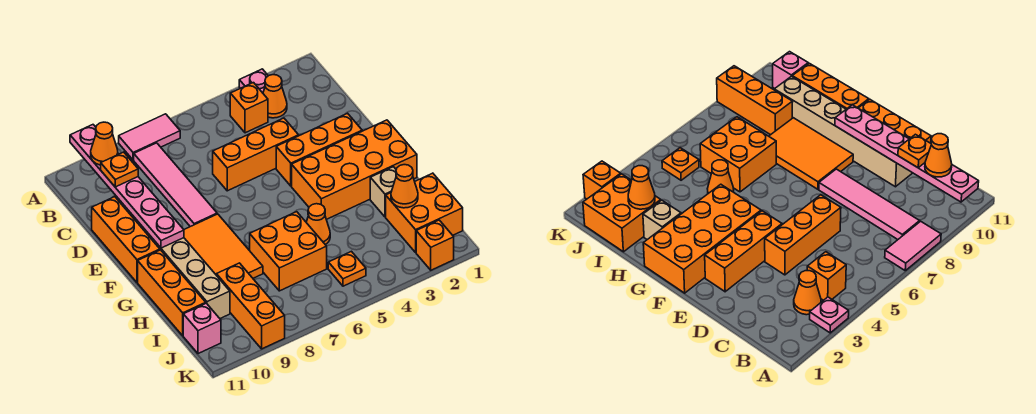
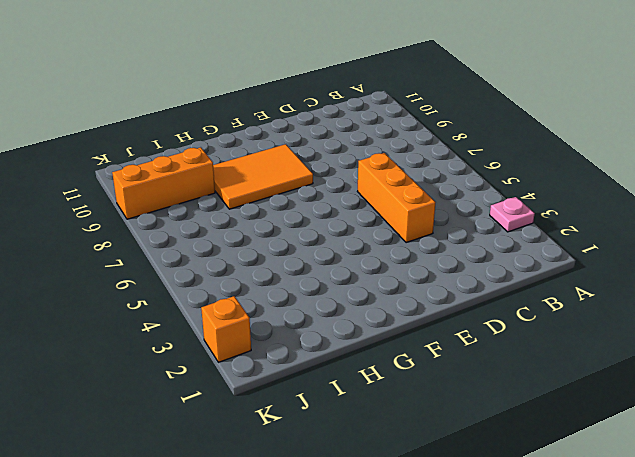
none -> pink 1x2 tile [119,114,180,160]
none -> orange 1x1 cone [263,75,287,118]
none -> orange 1x1 brick [230,83,268,133]

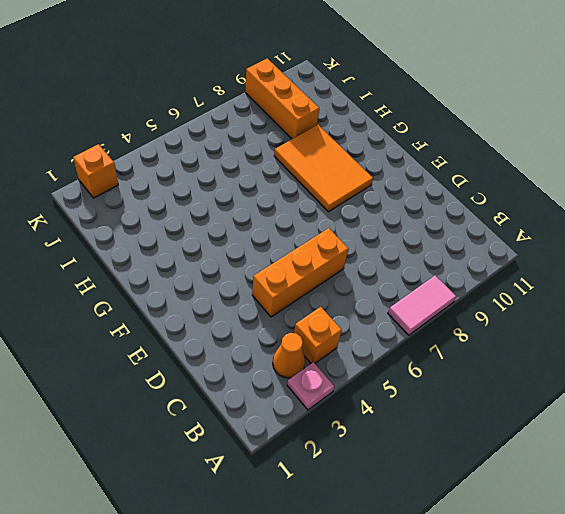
none -> pink 1x4 tile [134,143,217,227]
none -> tan 1x6 brick [116,196,230,318]
none -> orange 1x3 brick [92,197,160,282]

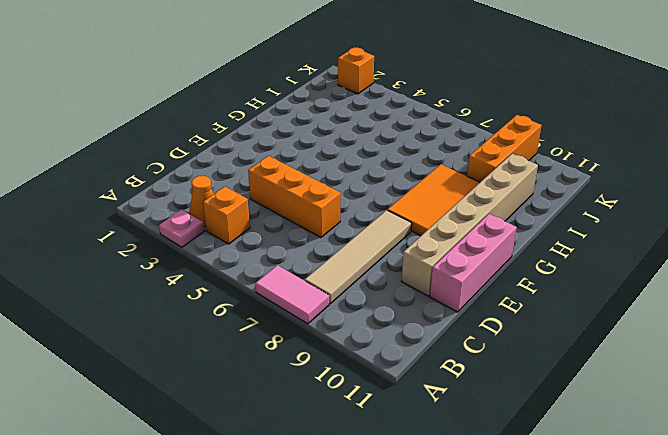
tan 1x4 tile [305,210,412,304] -> pink 1x4 tile [134,143,217,227]
pink 1x3 brick [430,214,517,312] -> orange 1x3 brick [92,197,160,282]
none -> orange 1x3 brick [276,113,362,186]
none -> orange 2x4 brick [292,120,417,220]
none -> orange 1x3 brick [138,250,206,336]

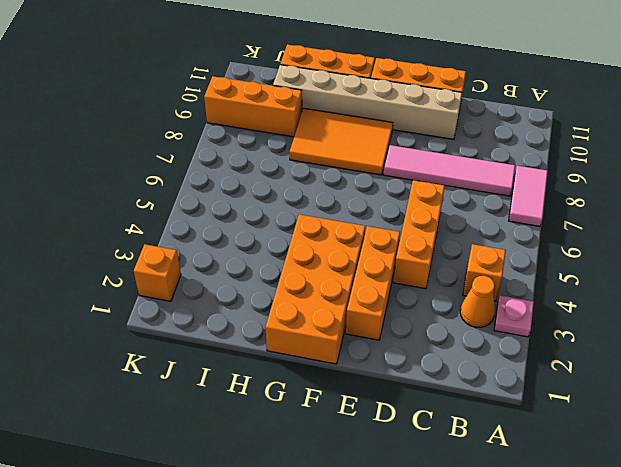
none -> tan 1x1 brick [370,167,396,217]
none -> orange 1x1 cone [306,204,330,245]
none -> orange 2x2 brick [250,212,327,291]

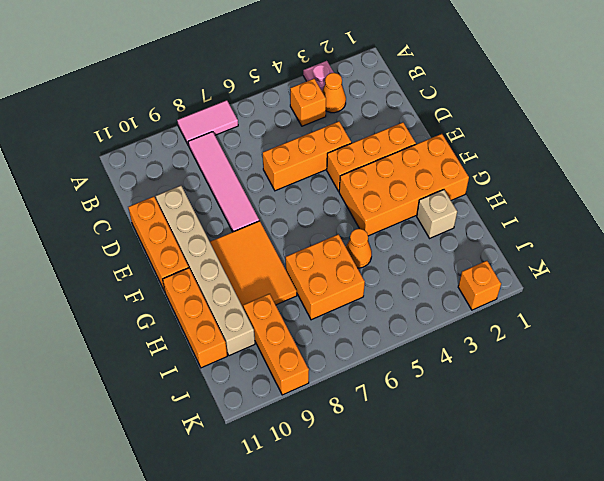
none -> orange 2x2 brick [386,173,463,252]
none -> orange 1x1 plate [328,251,366,286]
none -> pink 1x1 brick [183,303,221,354]

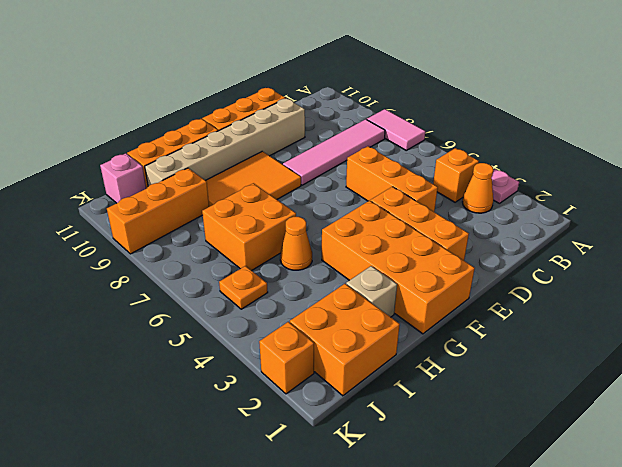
none -> pink 1x6 plate [70,125,184,248]
none -> orange 1x1 cone [391,165,418,208]
none -> orange 1x1 cone [91,122,118,165]

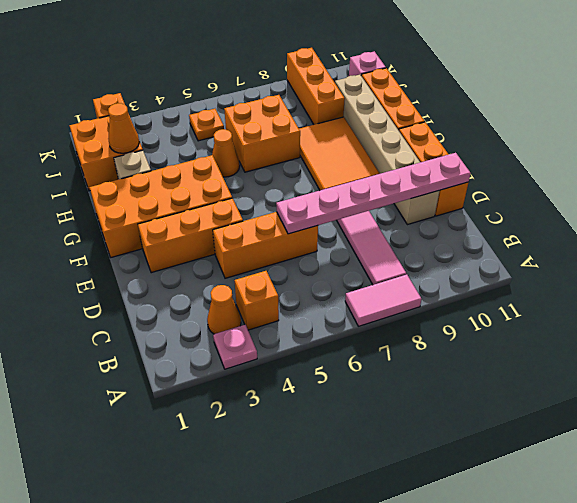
pink 1x6 plate [276,153,471,234] -> pink 1x6 plate turned to [70,125,184,248]
none -> orange 1x1 cone [91,122,118,165]
none -> orange 1x1 plate [101,152,138,187]

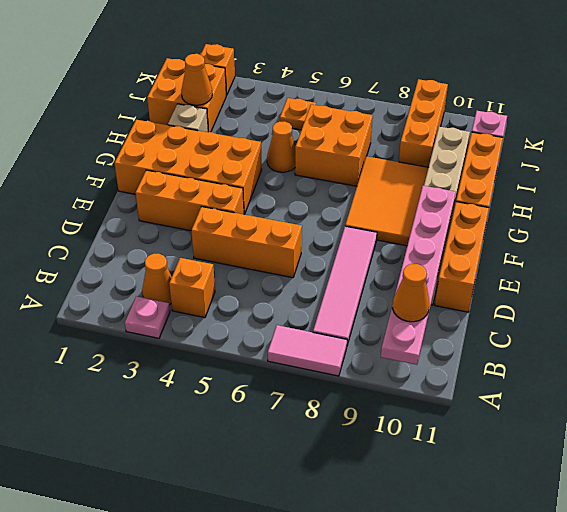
none -> orange 1x1 plate [101,152,138,187]

